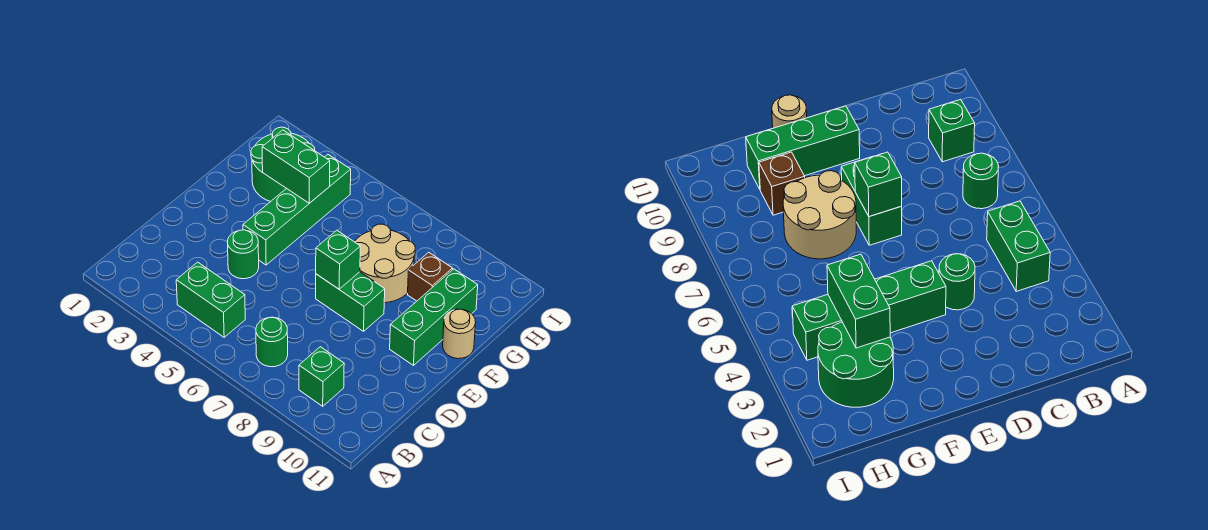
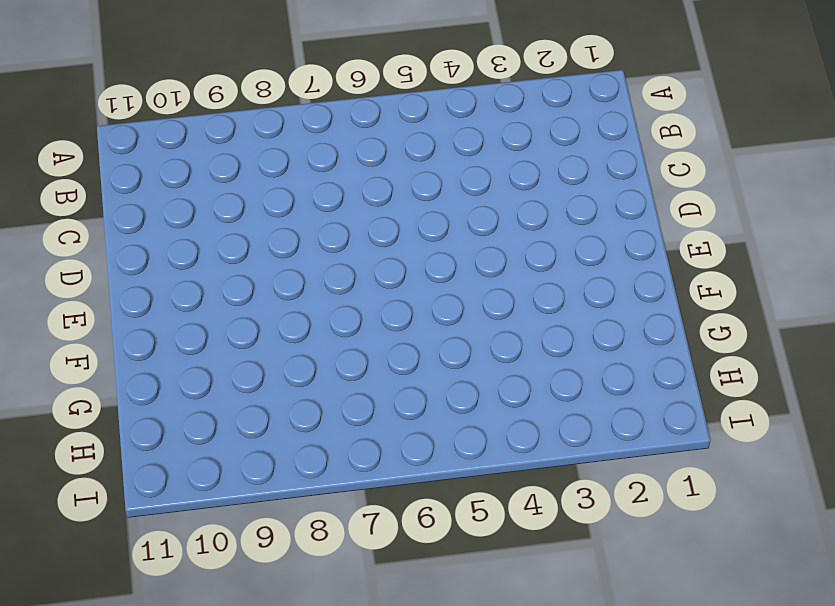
none -> green 1x2 brick [176,262,245,337]
none -> green 1x1 round brick [256,317,288,367]
none -> green 1x1 brick [299,347,344,406]

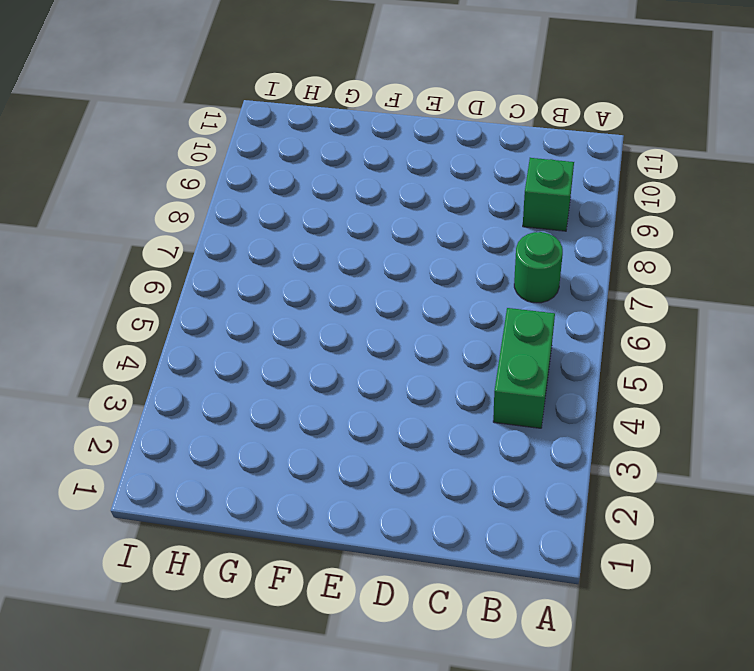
none -> green 1x1 round brick [228,230,259,279]
none -> green 1x4 brick [243,155,351,265]
none -> green 1x2 brick [316,272,385,331]

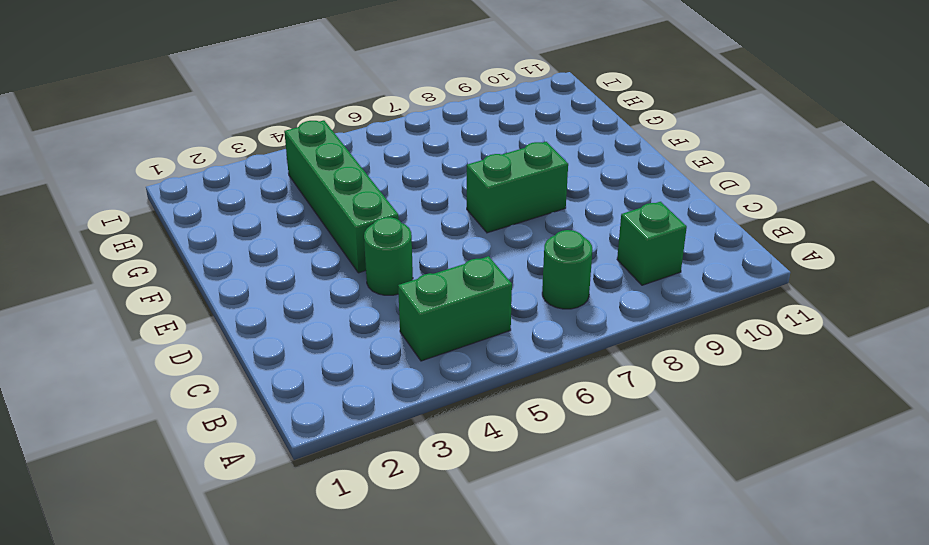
none -> green 1x3 brick [390,269,478,365]
none -> tan 2x2 round brick [355,224,415,303]
none -> tan 1x1 round brick [443,309,476,359]

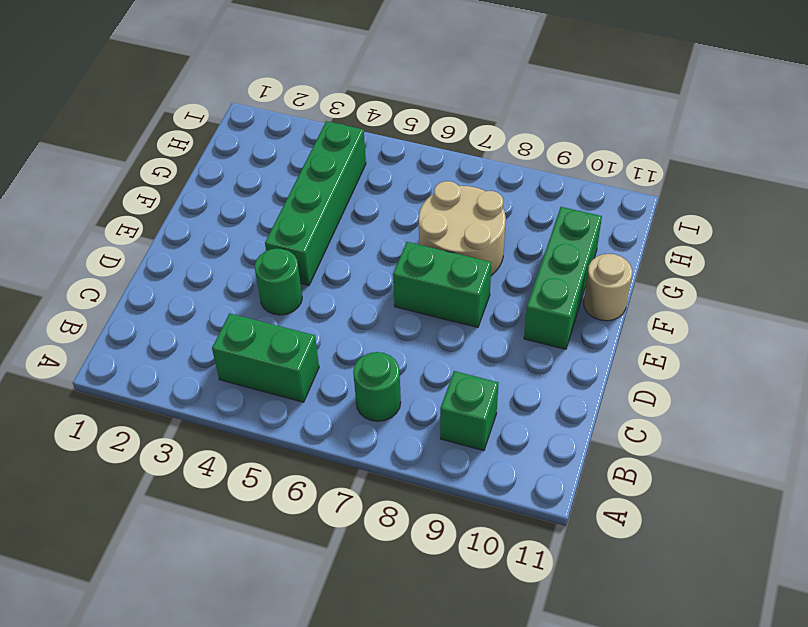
none -> green 2x2 round brick [251,127,315,202]
none -> brown 1x1 brick [408,252,453,301]
none -> green 1x1 brick [316,230,360,289]

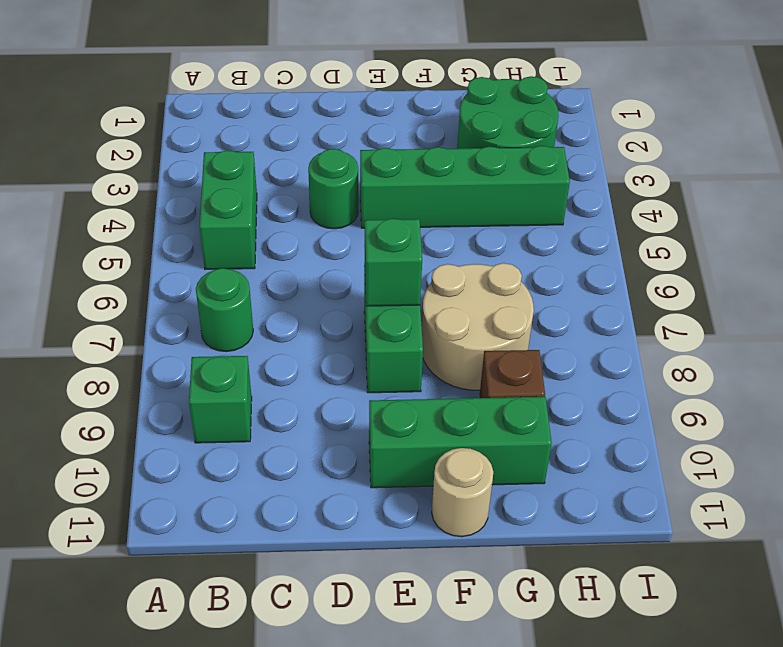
none -> green 1x2 brick [262,130,330,203]

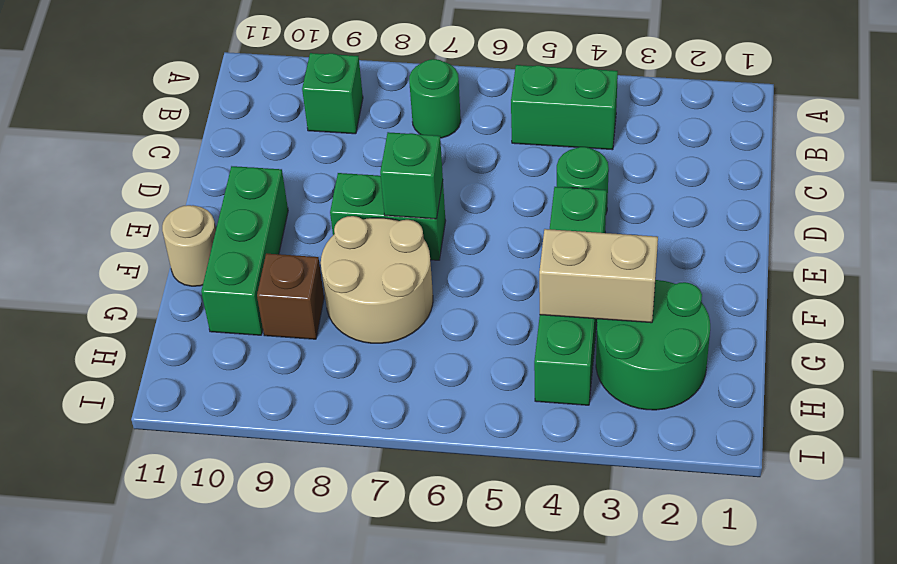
tan 1x2 brick [539,229,658,323] -> green 1x2 brick [262,130,330,203]

